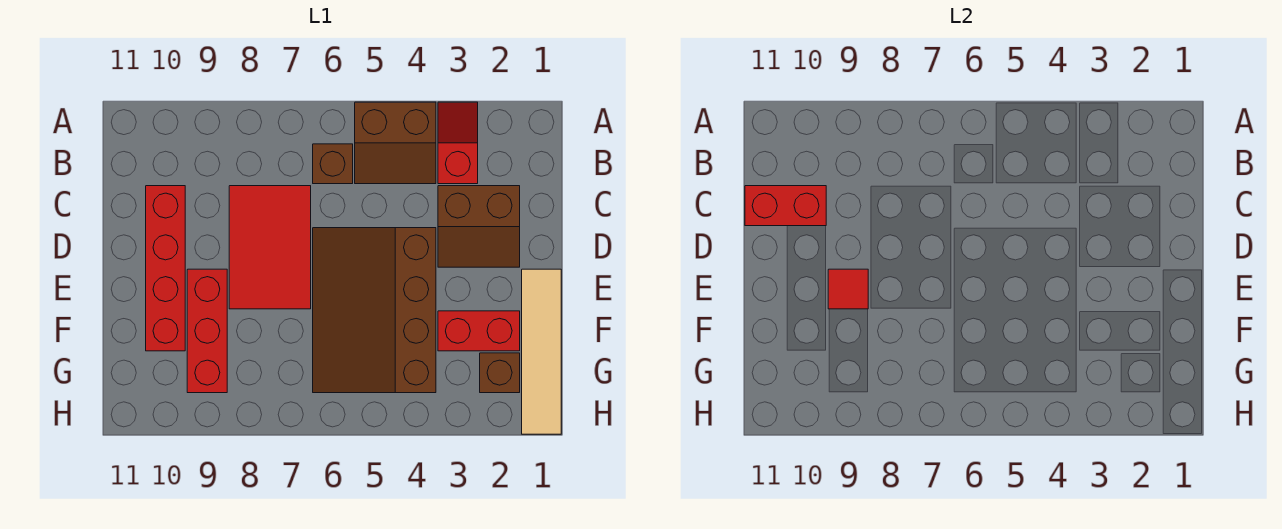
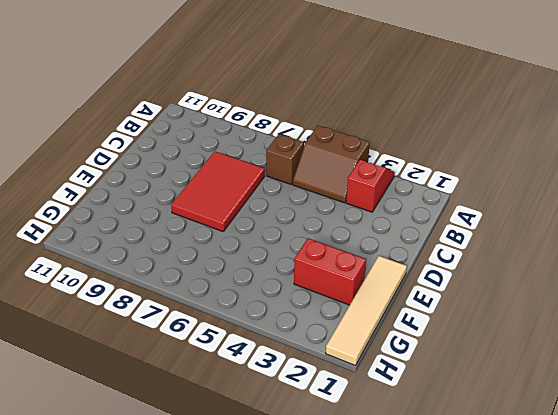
none -> brown 2x2 slope [438,186,520,267]
none -> red 1x4 brick [146,186,185,351]
none -> brown 3x4 slope [313,228,436,393]

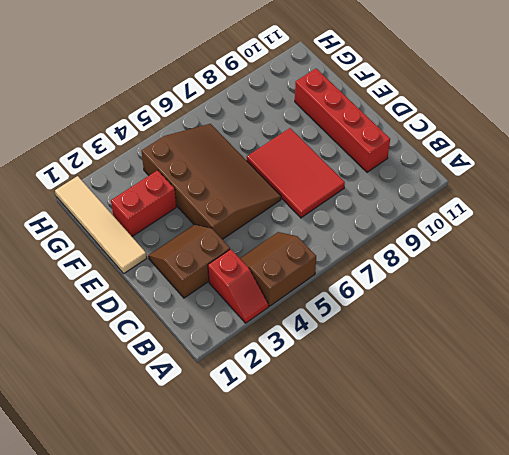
none -> brown 1x1 brick [313,144,353,184]
none -> red 1x3 brick [187,269,227,393]
none -> brown 1x1 brick [480,353,520,393]

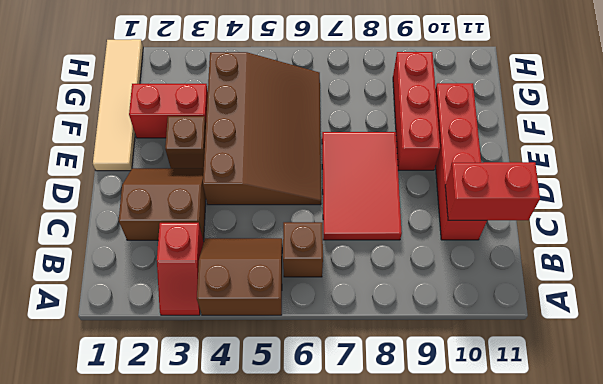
brown 1x1 brick [165,116,206,168] -> brown 1x1 brick moved to [480,353,520,393]
none -> red 1x1 tile [828,269,868,309]

